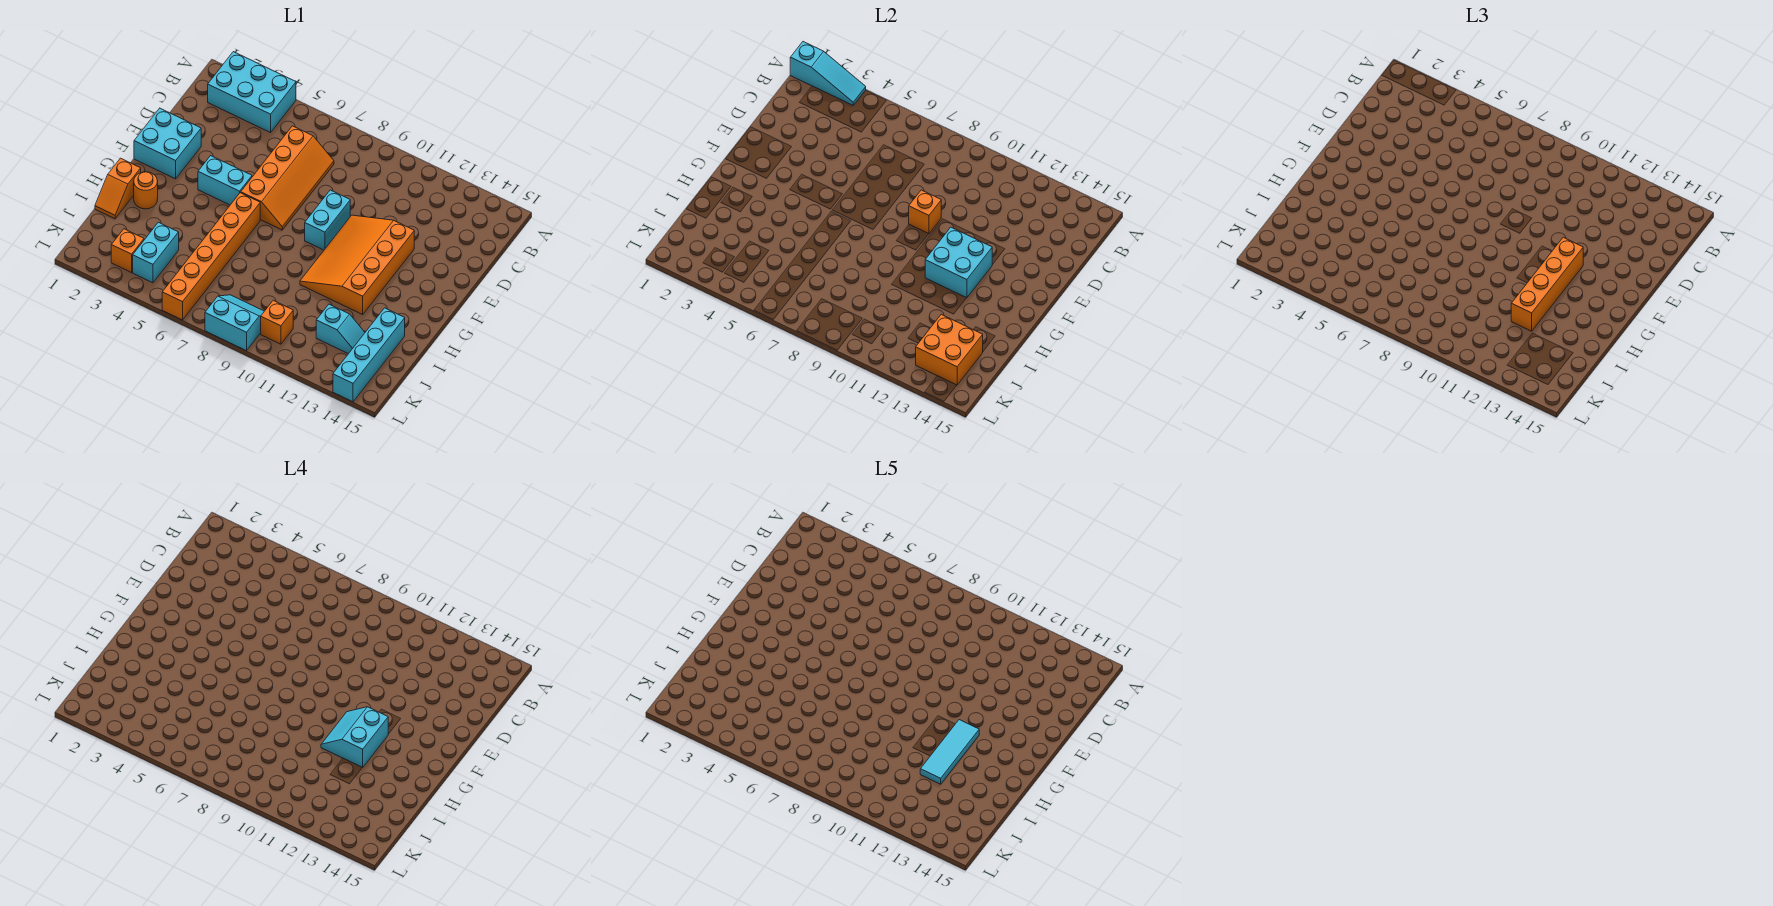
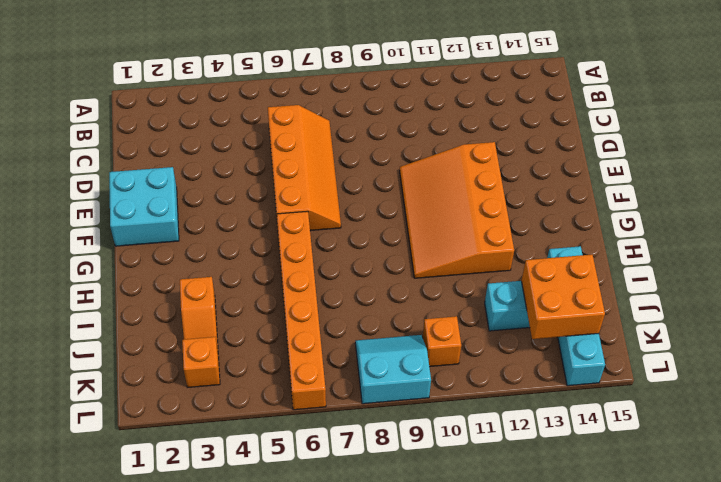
orange 1x2 slope [180,277,218,349] -> orange 1x2 slope moved to [95,158,141,219]
none -> cyan 2x3 brick [208,52,296,133]
none -> cyan 1x2 brick [305,190,350,250]
none -> cyan 1x2 brick [198,156,252,205]

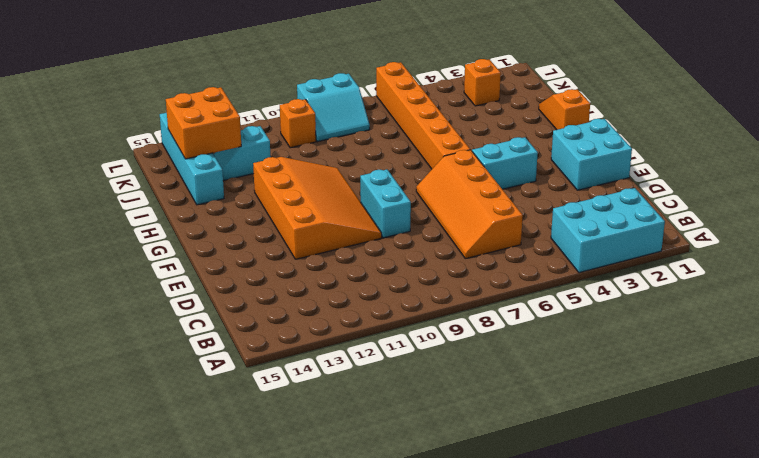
none -> orange 1x1 round brick [134,172,158,209]
none -> cyan 1x2 brick [133,222,179,283]
none -> cyan 1x3 slope [790,42,866,105]

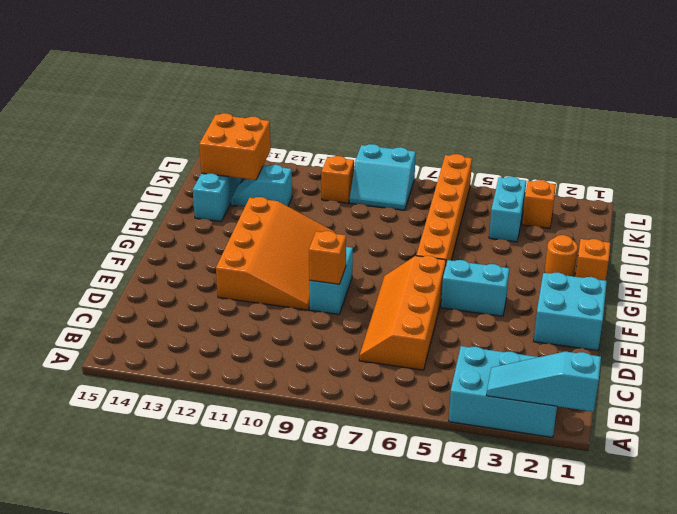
none -> cyan 2x2 brick [925,227,992,298]
none -> orange 1x4 brick [1511,237,1583,331]
none -> cyan 2x2 slope [321,707,388,768]

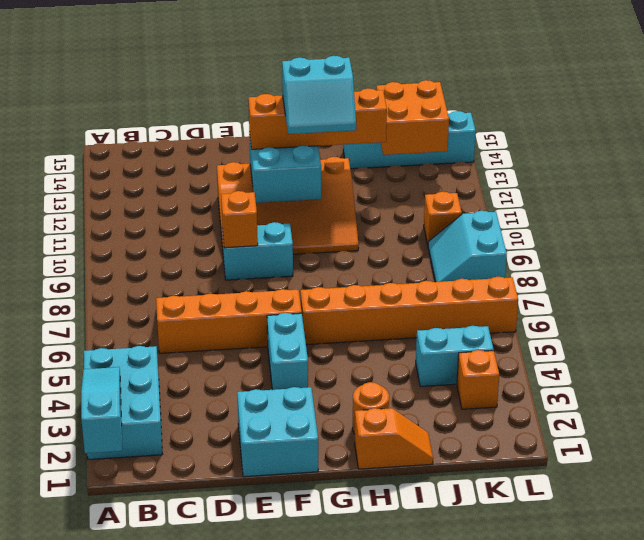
none -> cyan 1x2 slope [316,304,365,354]
none -> cyan 1x3 tile [920,720,979,784]

